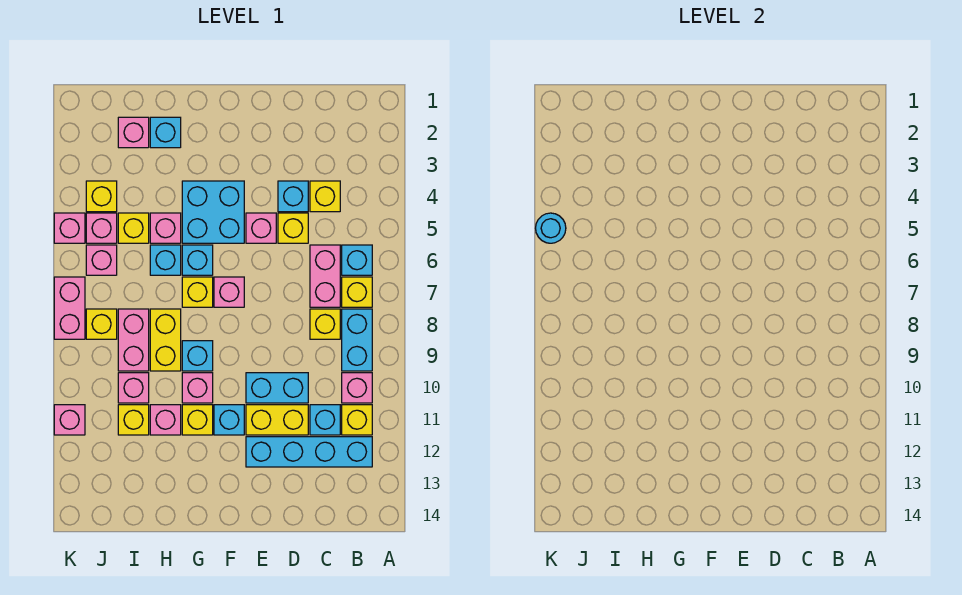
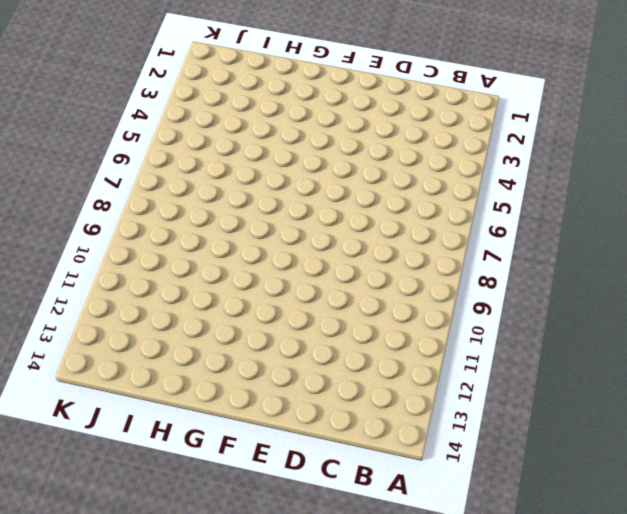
none -> cyan 1x1 brick [342,245,372,275]
none -> yellow 1x1 brick [342,277,372,307]
none -> cyan 1x2 brick [342,309,372,371]
none -> pink 1x1 brick [342,373,372,403]

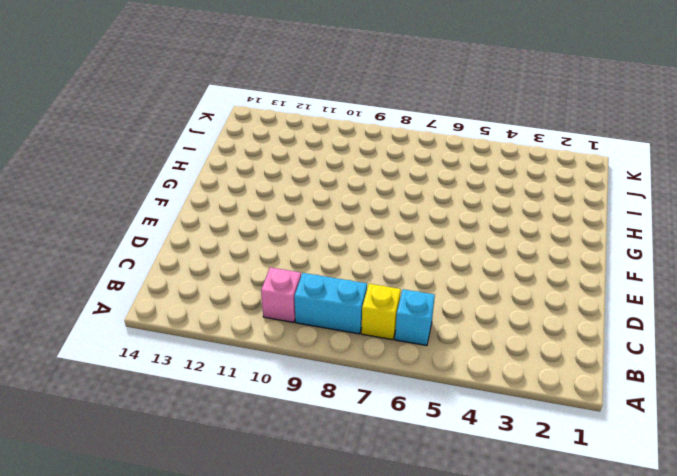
none -> yellow 1x1 brick [342,405,372,435]
none -> cyan 1x4 brick [246,437,372,467]
none -> yellow 1x1 brick [310,181,340,212]
none -> pink 1x2 brick [310,245,340,307]

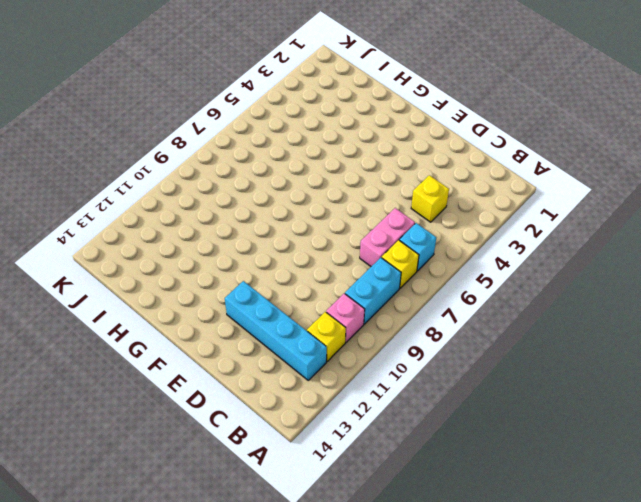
none -> yellow 1x1 brick [310,309,340,339]
none -> cyan 1x1 brick [310,405,340,435]
none -> cyan 1x1 brick [278,181,308,212]
none -> yellow 1x1 brick [278,213,308,243]

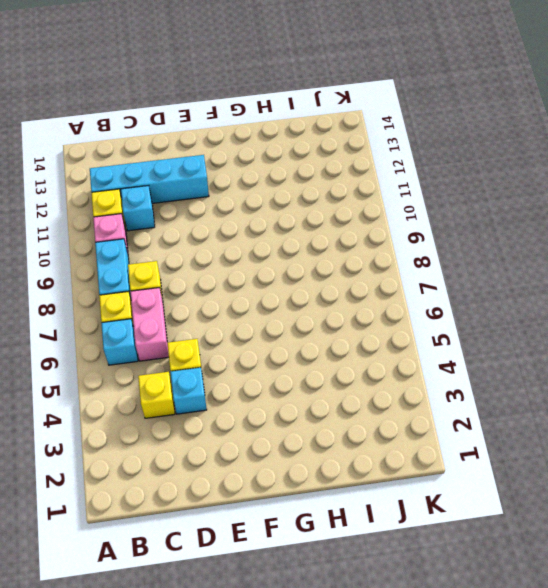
none -> cyan 1x2 brick [246,373,308,403]
none -> yellow 1x2 brick [246,405,308,435]
none -> pink 1x1 brick [246,213,276,243]
none -> cyan 2x2 brick [182,181,244,243]

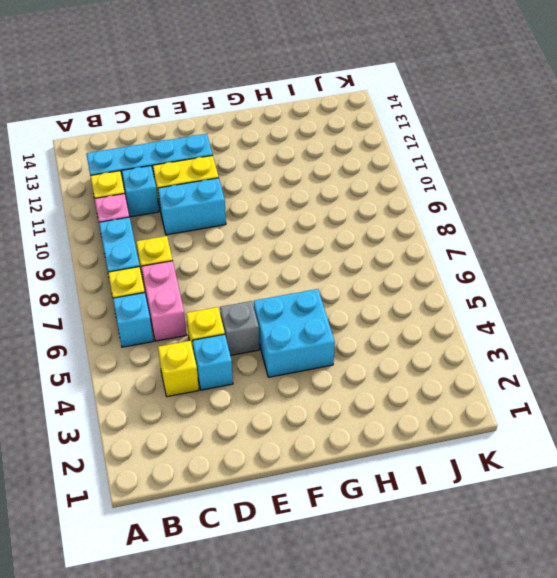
grey 1x1 brick [220,301,259,356] -> pink 1x1 brick [246,213,276,243]
none -> pink 1x1 brick [214,277,244,307]
none -> cyan 1x1 brick [214,405,244,435]
none -> cyan 1x1 brick [182,245,213,275]
none -> yellow 1x1 brick [182,277,213,307]

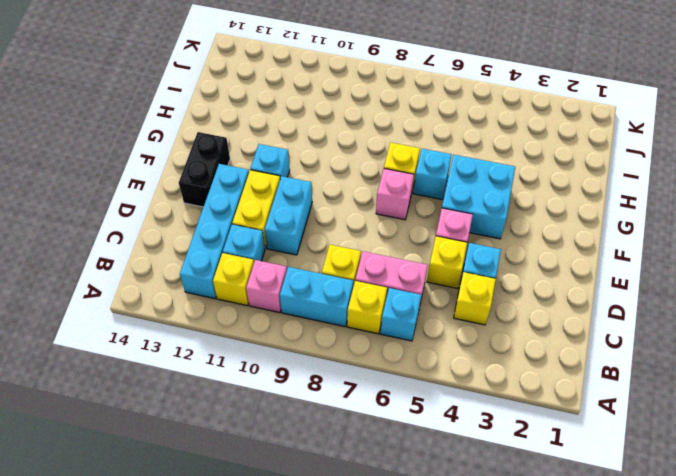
black 1x2 brick [179,132,230,207] -> none
none -> cyan 1x1 brick [182,341,213,371]
none -> pink 1x1 brick [182,373,213,403]
none -> yellow 1x1 brick [182,405,213,435]
none -> cyan 1x1 brick [150,117,181,148]

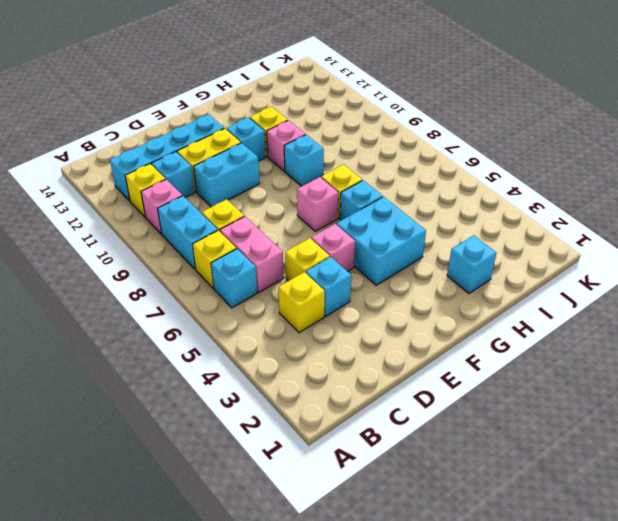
none -> pink 1x1 brick [150,213,181,243]
none -> cyan 1x1 brick [150,245,181,275]
none -> yellow 1x2 brick [150,309,181,371]
none -> pink 1x1 brick [150,405,181,435]

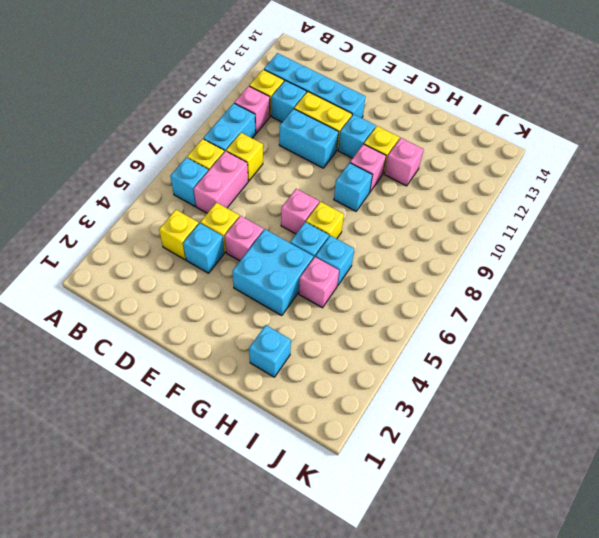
none -> yellow 1x2 brick [150,309,181,371]
none -> pink 1x1 brick [118,117,149,148]
none -> yellow 1x1 brick [118,213,149,243]
none -> pink 1x2 brick [118,309,149,371]

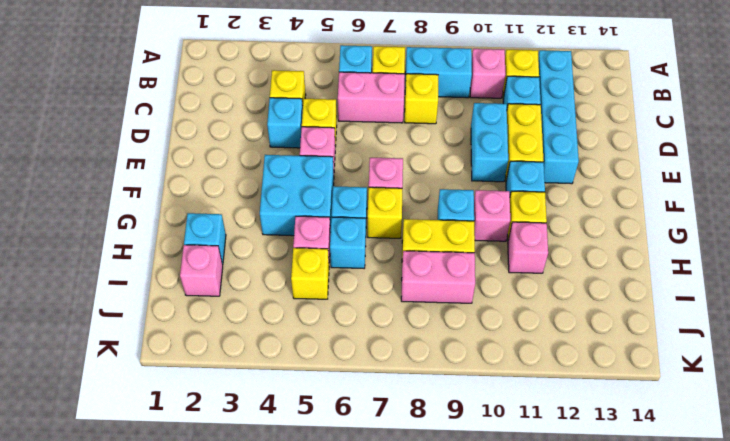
none -> pink 1x1 brick [118,373,149,403]
none -> yellow 1x1 brick [118,405,149,435]
none -> yellow 1x1 brick [86,181,117,212]
none -> pink 1x1 brick [86,213,117,243]

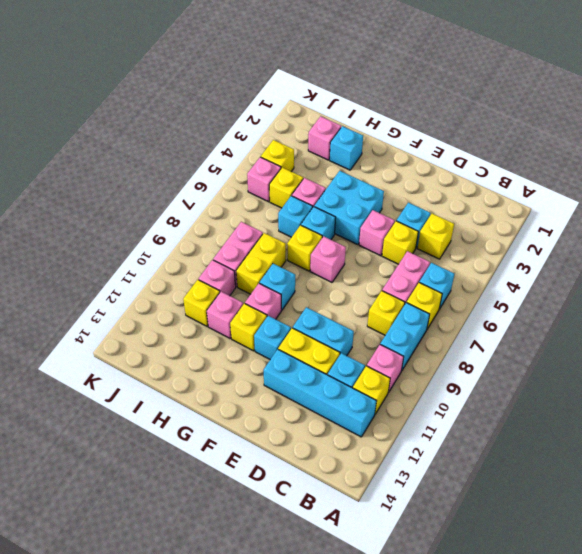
none -> pink 1x1 brick [86,245,117,275]
none -> yellow 1x1 brick [86,309,117,339]
none -> pink 1x1 brick [54,213,85,243]
none -> pink 1x2 brick [54,277,85,339]

